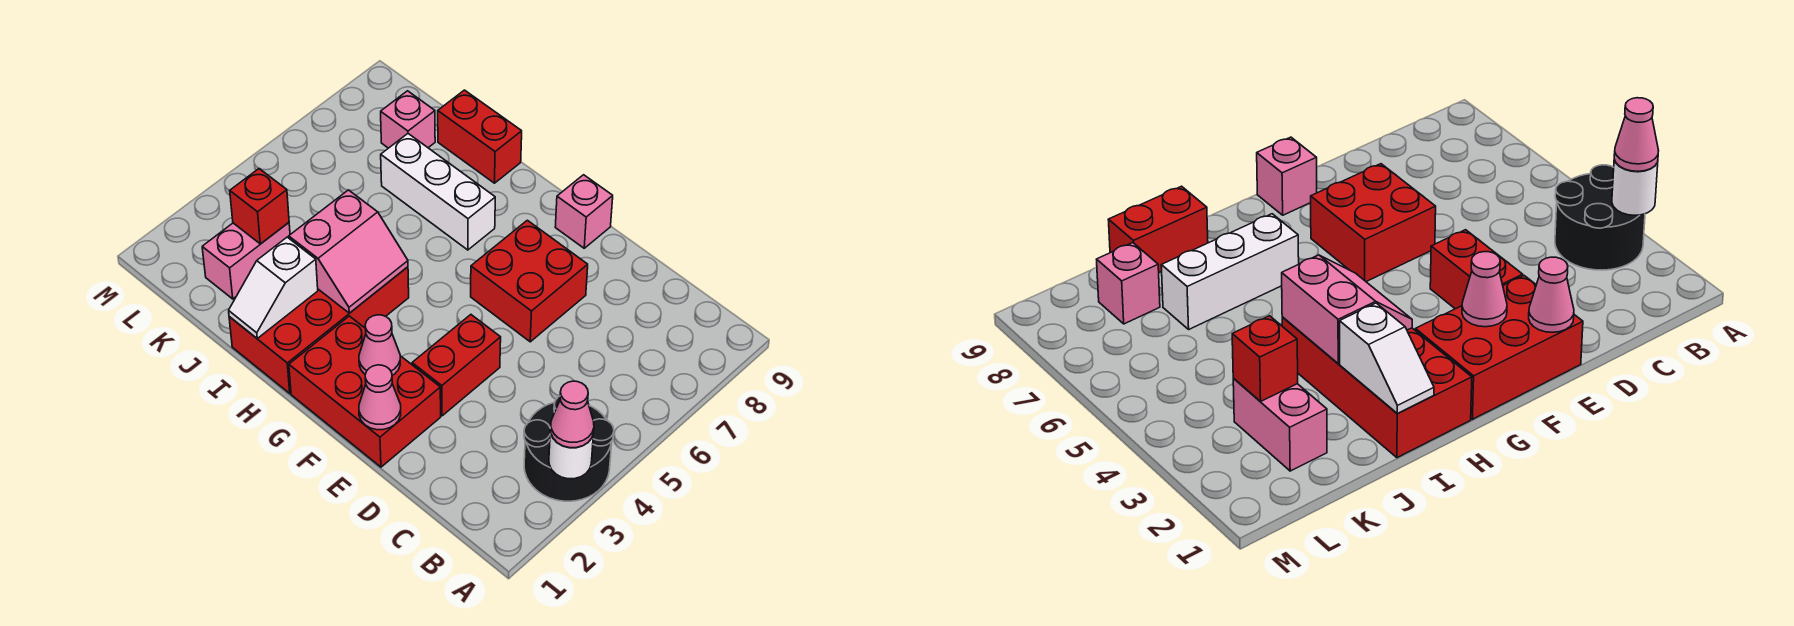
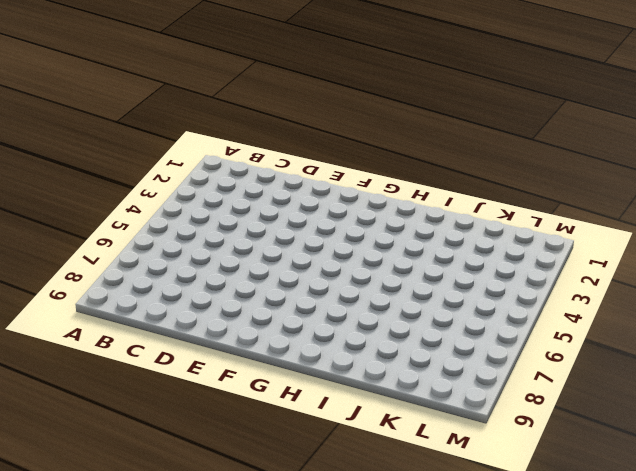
none -> black 2x2 round brick [524,396,614,501]
none -> red 2x3 brick [289,316,441,467]
none -> red 1x2 brick [412,315,501,416]

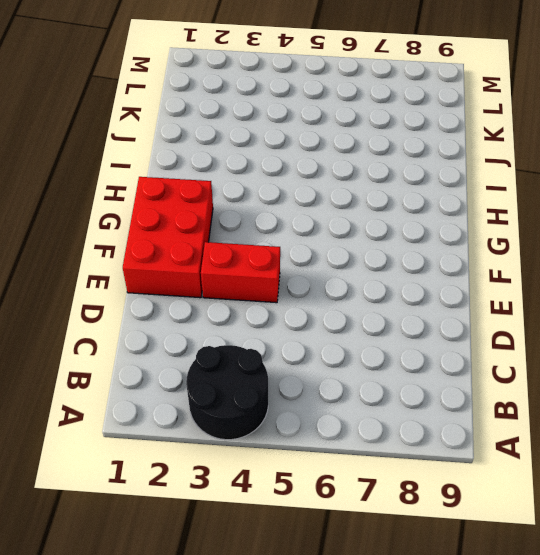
none -> red 2x2 brick [471,220,588,342]
none -> pink 1x1 brick [555,175,613,248]
none -> red 2x4 brick [229,267,409,393]

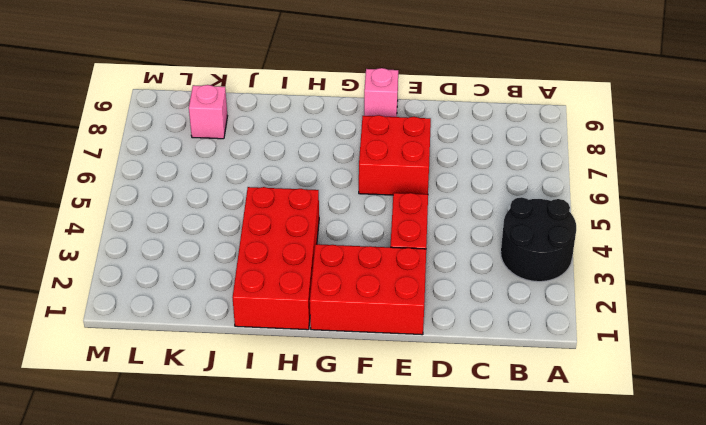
none -> white 1x3 brick [381,134,495,250]
none -> red 1x2 brick [438,90,522,183]
none -> pink 1x2 brick [202,223,290,299]

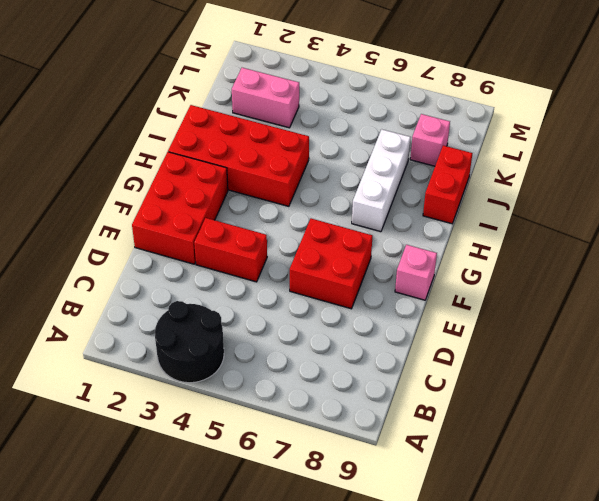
none -> white 1x1 round brick [549,429,594,479]
none -> pink 1x1 cone [359,365,401,430]
none -> pink 1x1 cone [359,315,400,375]

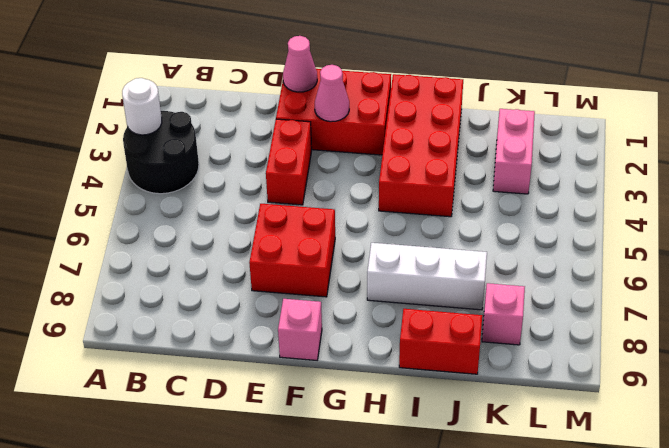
none -> pink 2x2 slope [289,190,408,313]
none -> white 1x2 slope [229,237,318,338]
none -> red 1x1 brick [230,169,289,244]

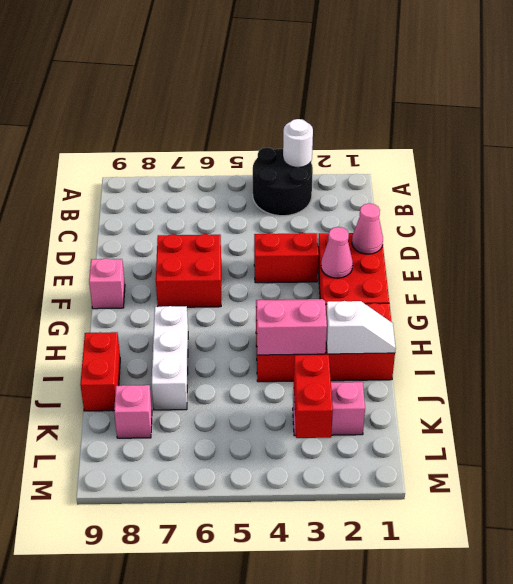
red 1x2 brick [294,355,333,438] -> red 1x1 brick [230,169,289,244]
none -> pink 1x1 cone [550,381,594,448]

